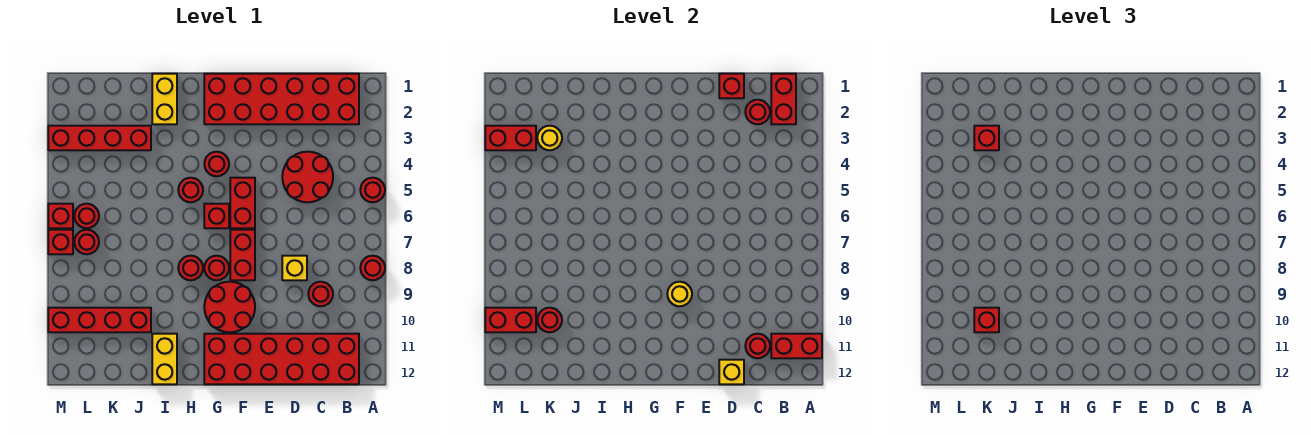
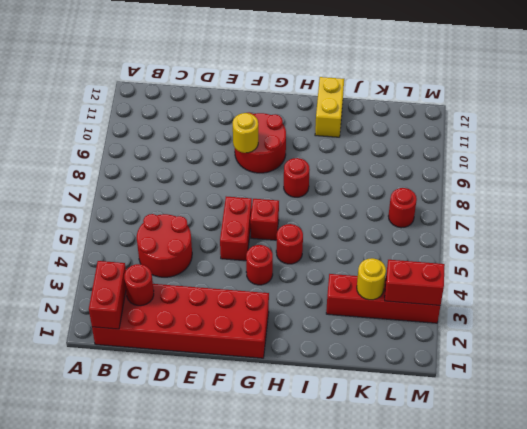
none -> red 1x1 round brick [360,178,385,202]
none -> red 1x1 round brick [360,256,385,280]
none -> red 2x6 brick [204,334,359,384]
none -> red 1x1 round brick [308,282,333,306]

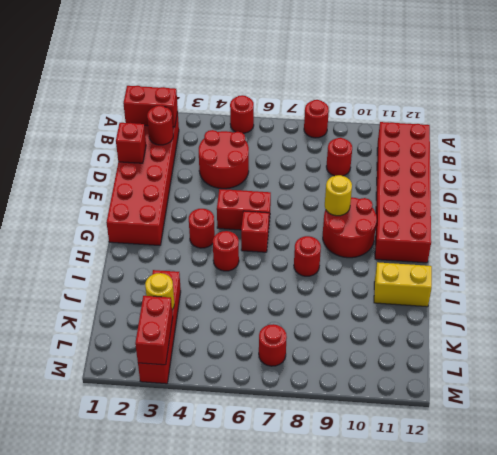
none -> yellow 1x1 brick [282,256,307,280]
none -> red 1x2 brick [230,230,255,280]
none -> red 1x1 round brick [204,256,229,280]
none -> yellow 1x2 brick [152,74,177,124]

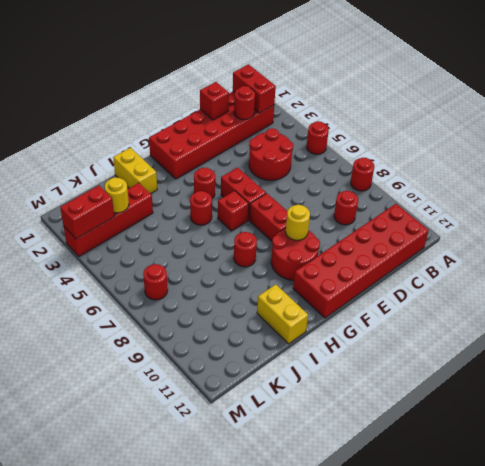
none -> yellow 1x1 brick [282,256,307,280]
none -> red 1x1 round brick [204,256,229,280]
none -> red 1x4 brick [48,308,151,332]
none -> red 1x1 round brick [74,204,99,228]

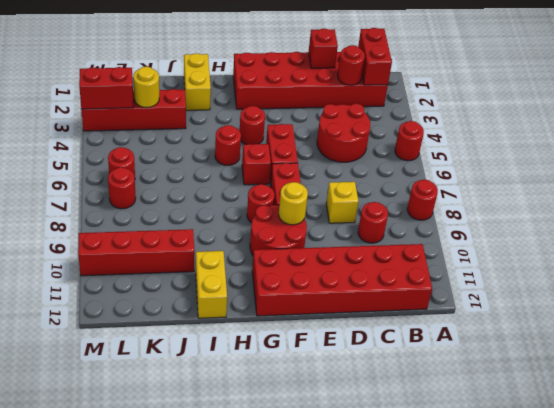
none -> red 1x1 round brick [178,256,203,280]
none -> red 1x1 brick [48,204,73,228]
none -> red 1x1 brick [48,230,73,254]
none -> red 1x2 brick [771,334,822,358]

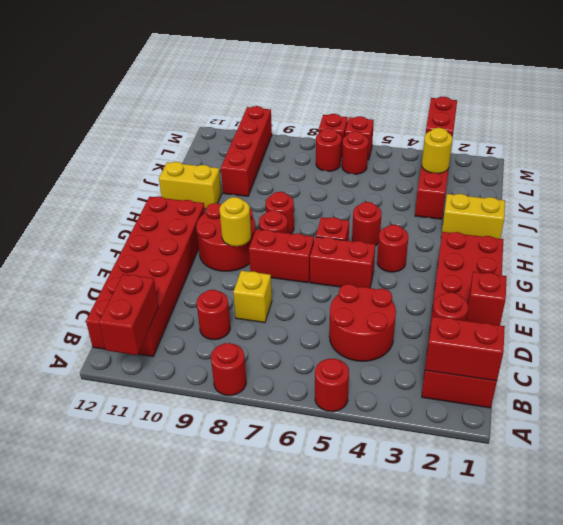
none -> red 1x1 round brick [745,334,770,358]
none -> yellow 1x1 brick [719,360,744,384]
none -> red 1x1 round brick [537,308,562,332]
none -> red 1x2 brick [485,308,536,332]

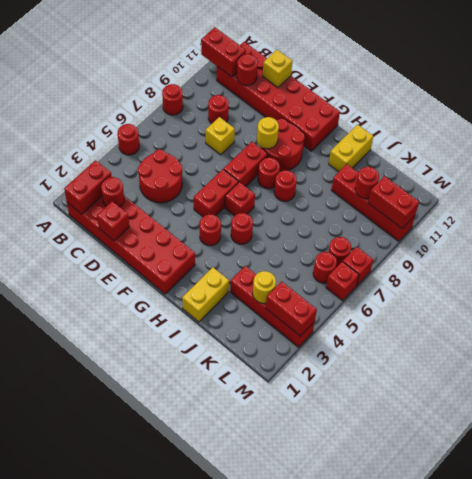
none -> red 1x1 brick [974,126,999,150]
none -> red 1x1 brick [974,308,999,332]

